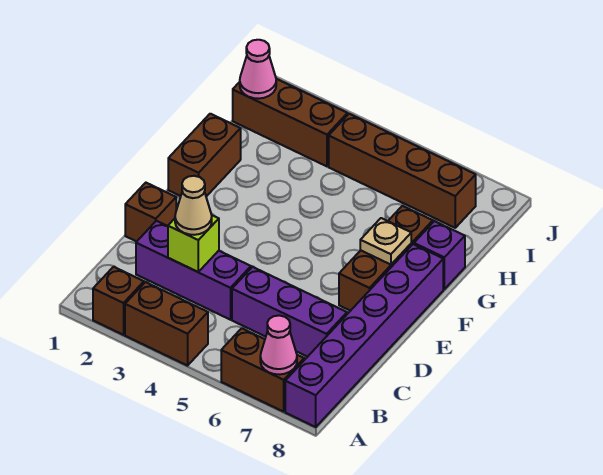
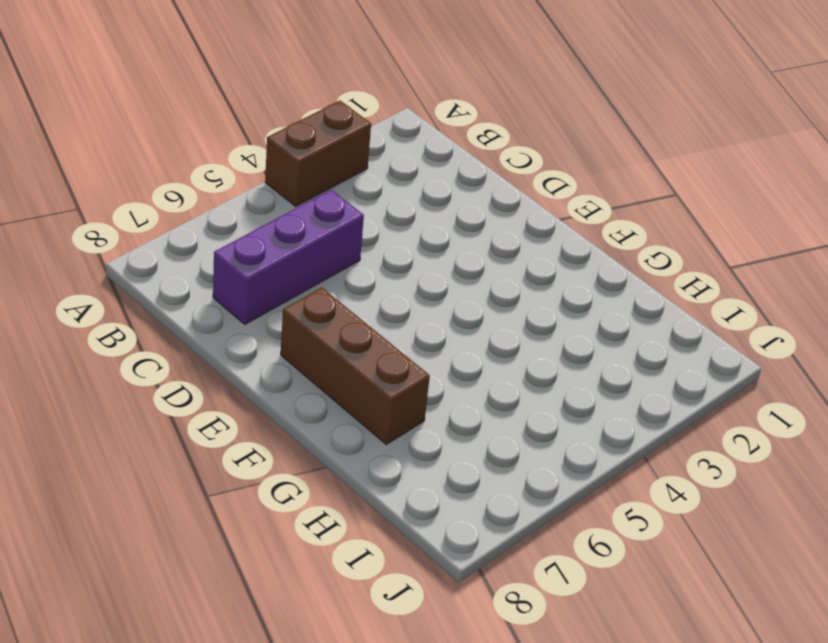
none -> brown 1x1 brick [93,267,144,335]
none -> brown 1x2 brick [221,328,304,412]
none -> purple 1x6 brick [285,244,443,427]

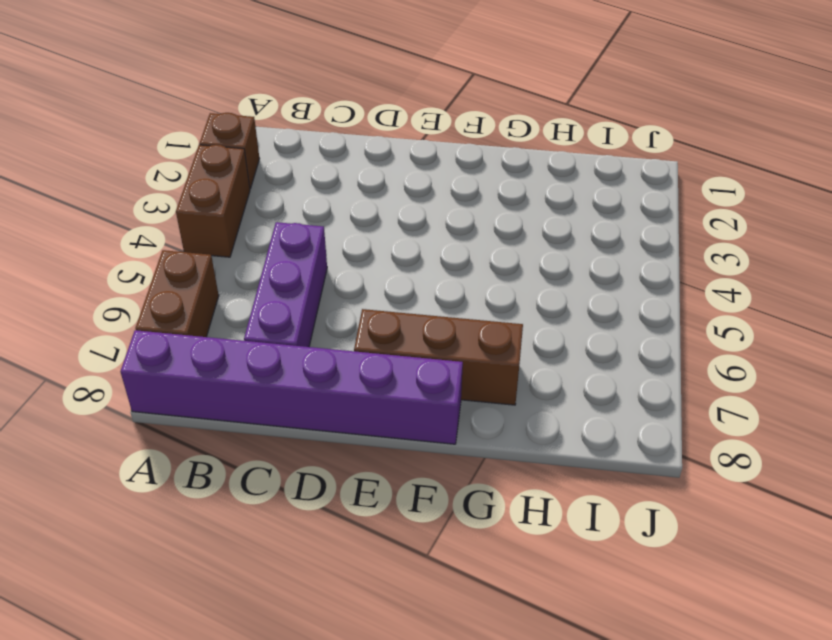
none -> purple 1x3 brick [136,221,251,320]
none -> brown 1x1 brick [125,183,176,242]
none -> brown 1x2 brick [168,114,241,197]

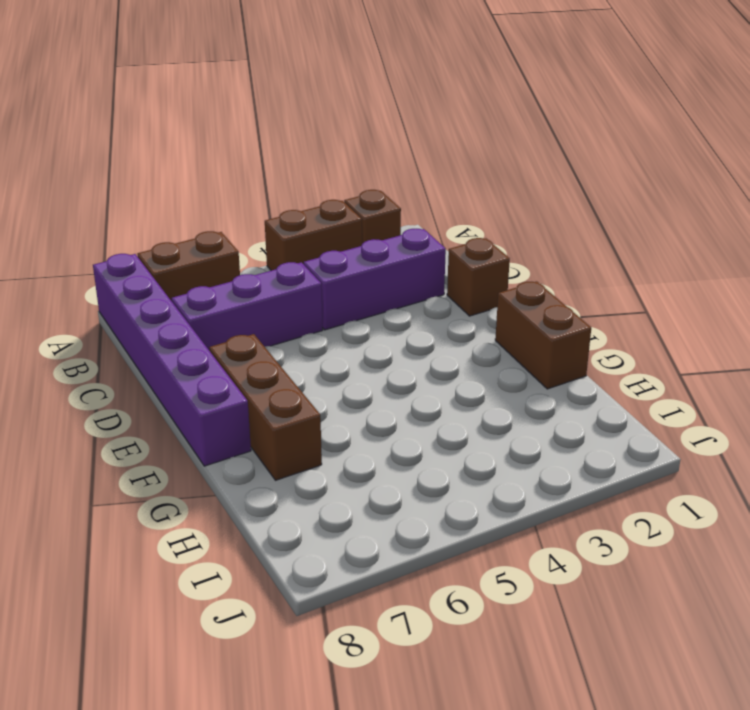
none -> purple 1x1 brick [414,221,465,289]
none -> brown 1x3 brick [233,79,348,166]
none -> brown 1x4 brick [329,114,476,228]

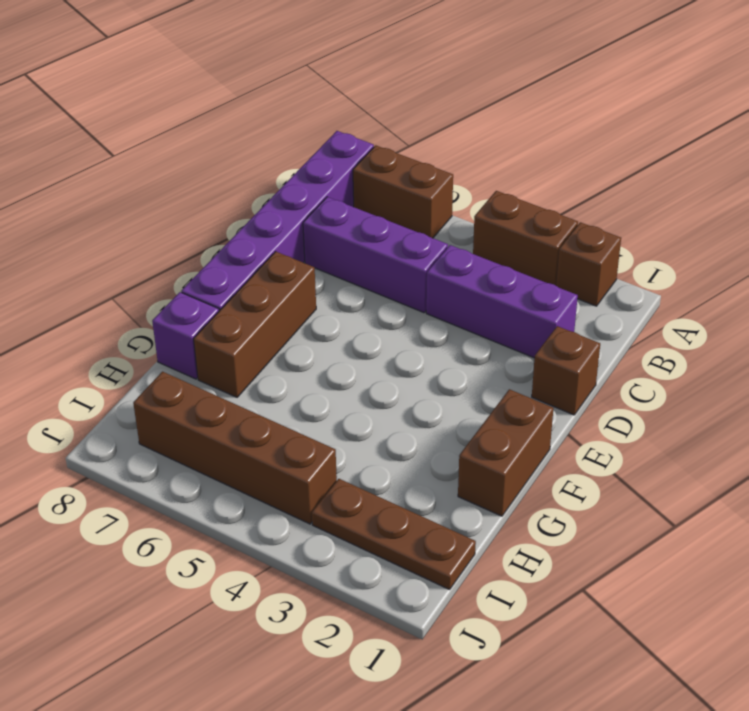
brown 1x3 plate [312,479,476,590] -> brown 1x3 brick [233,79,348,166]
none -> pink 1x1 cone [260,315,297,374]
none -> lime 1x1 brick [168,215,219,272]
none -> tan 1x1 plate [360,218,411,265]

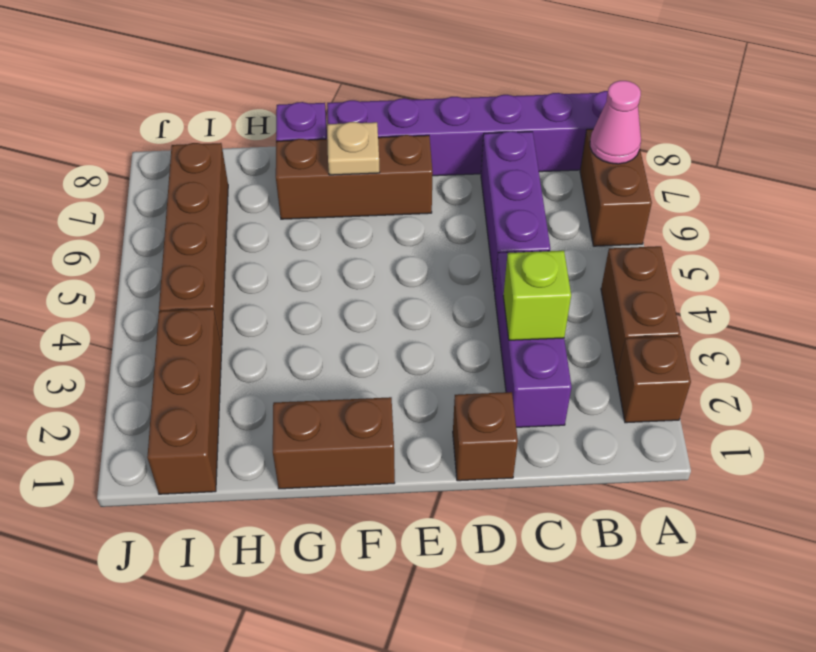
none -> pink 1x1 cone [240,40,276,99]
none -> tan 1x1 cone [175,176,212,235]

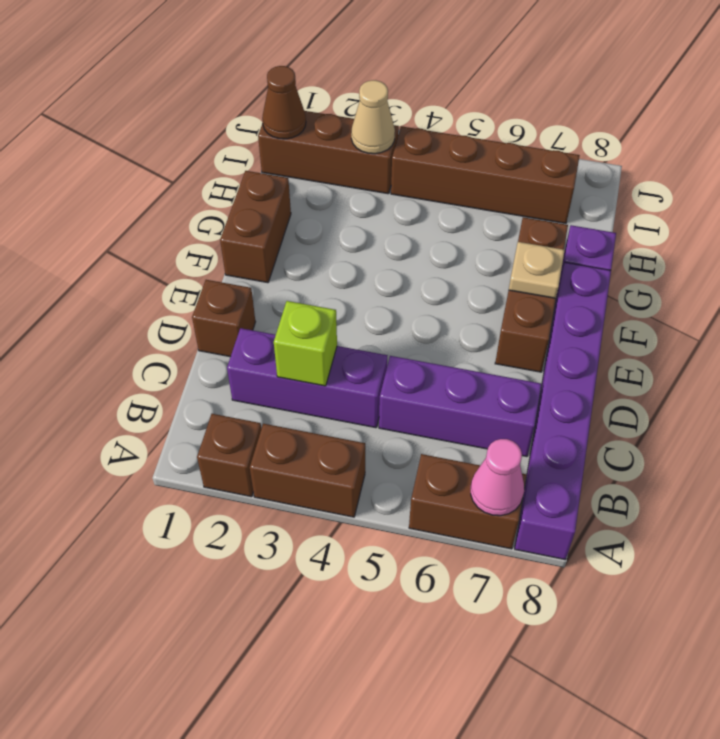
brown 1x1 cone [262,66,306,139] -> pink 1x1 cone [240,40,276,99]
tan 1x1 cone [351,80,395,154] -> tan 1x1 cone moved to [175,176,212,235]

